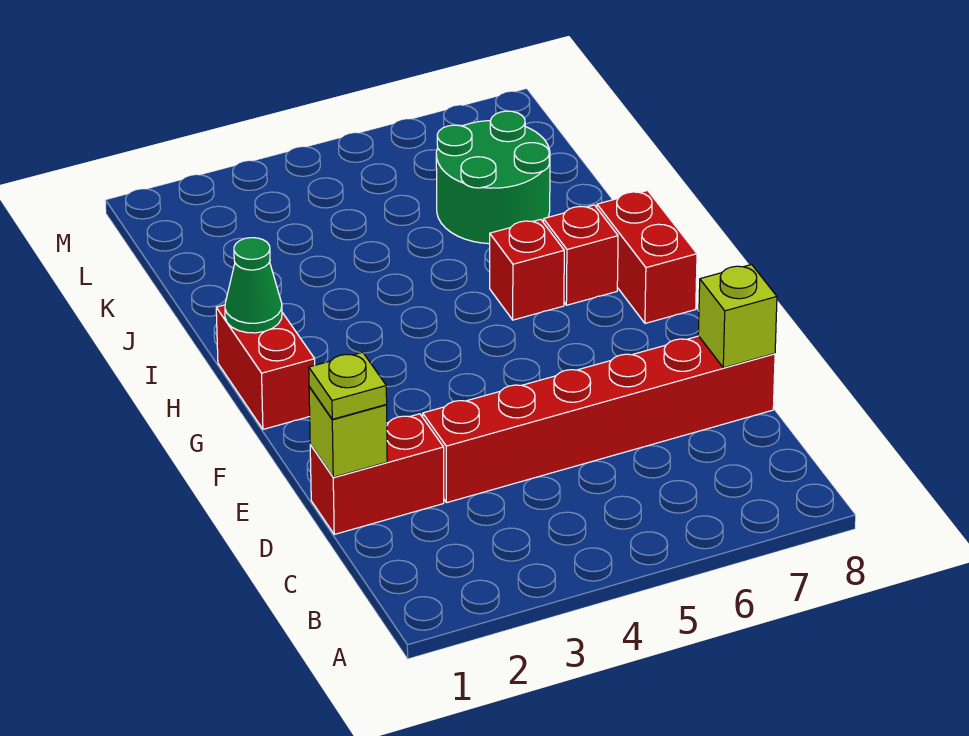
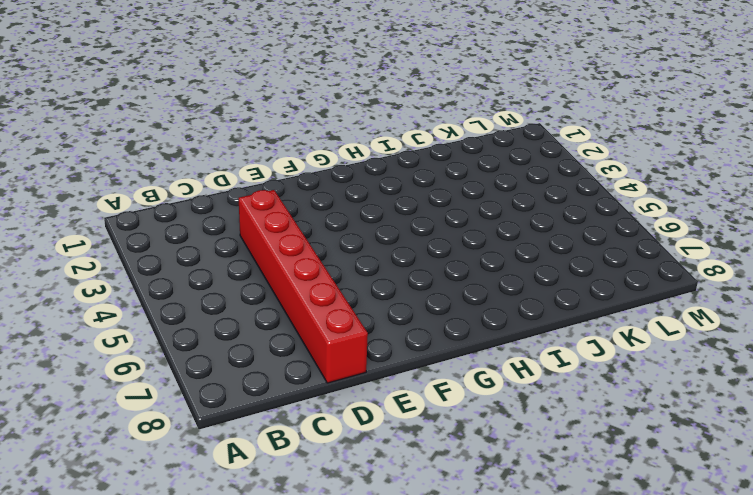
none -> red 1x2 brick [310,414,444,534]
none -> red 1x2 brick [216,305,315,429]

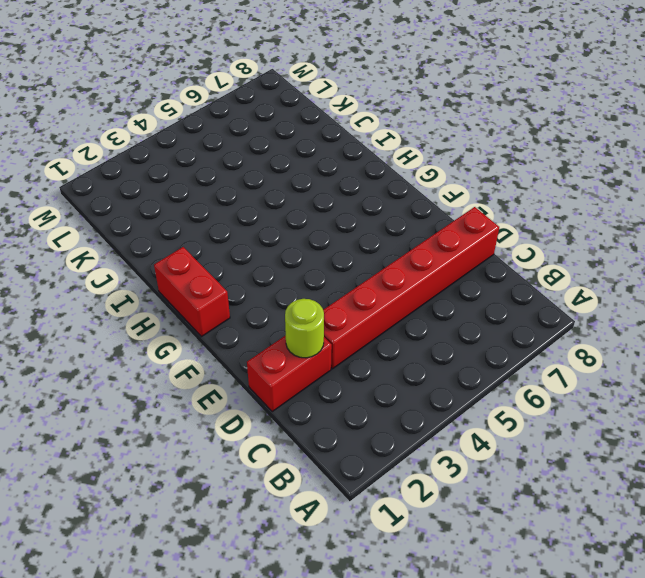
lime 1x1 round brick [285,299,324,358] -> none
none -> red 1x2 brick [597,191,697,323]
none -> red 1x1 brick [490,219,564,320]

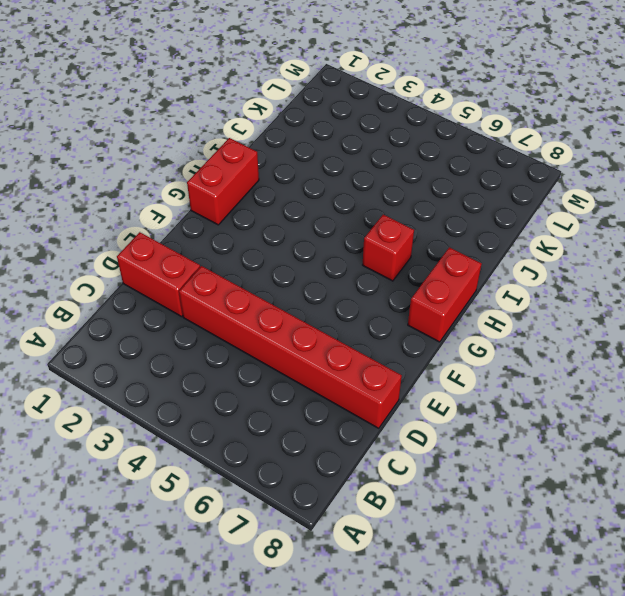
none -> red 1x1 brick [543,205,618,305]
none -> green 2x2 round brick [436,111,550,244]

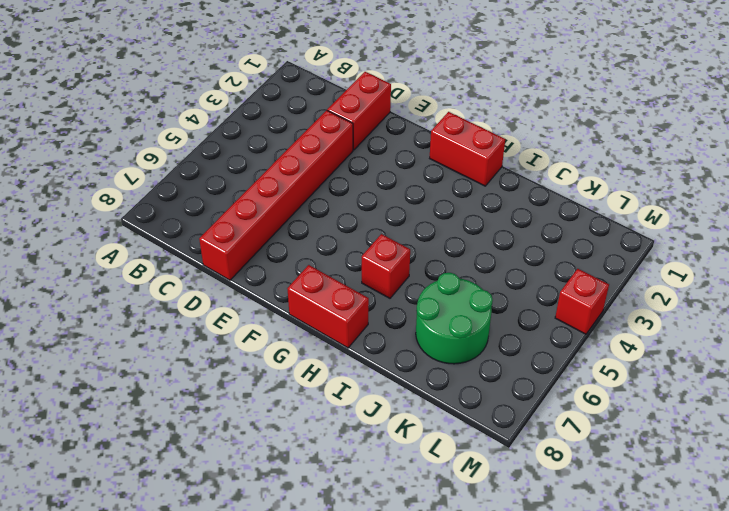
red 1x1 brick [555,269,609,334] -> red 1x1 brick moved to [543,205,618,305]
none -> lime 1x1 brick [309,387,387,477]
none -> lime 1x1 brick [698,265,777,368]

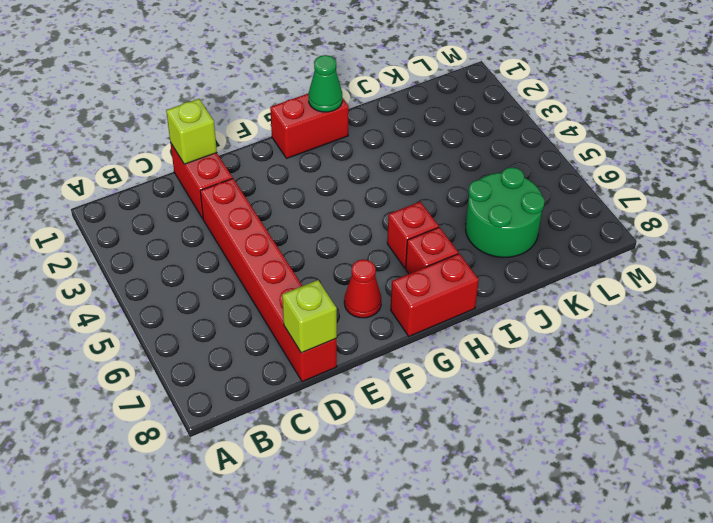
red 1x1 cone [344,259,381,318] -> none
none -> lime 1x1 plate [309,352,387,419]

